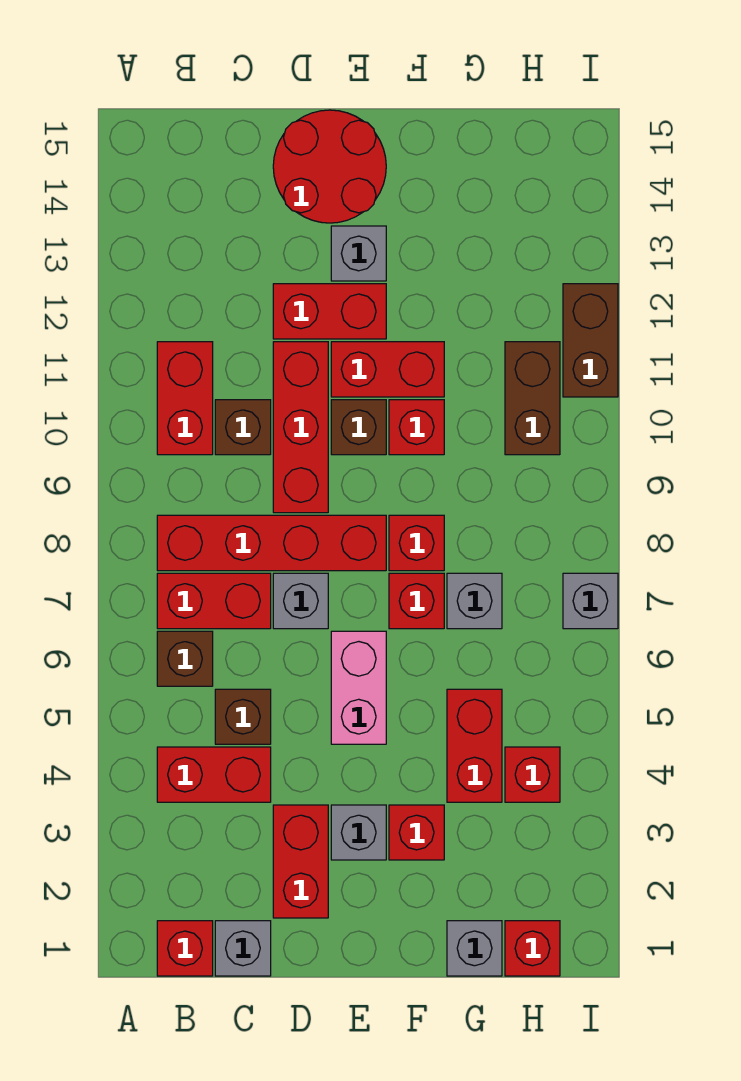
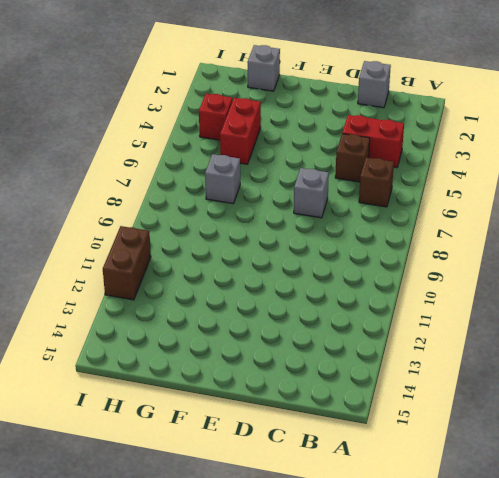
none -> red 1x1 brick [157,921,213,976]
none -> red 1x2 brick [157,573,271,629]
none -> red 1x4 brick [157,515,386,571]
none -> red 1x2 brick [157,342,213,455]

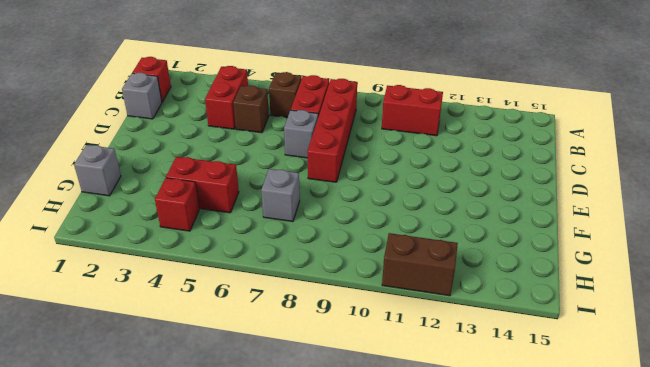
none -> brown 1x1 brick [215,400,271,455]
none -> red 1x2 brick [273,805,328,918]
none -> red 1x3 brick [273,342,328,513]
none -> red 1x2 brick [273,284,386,339]

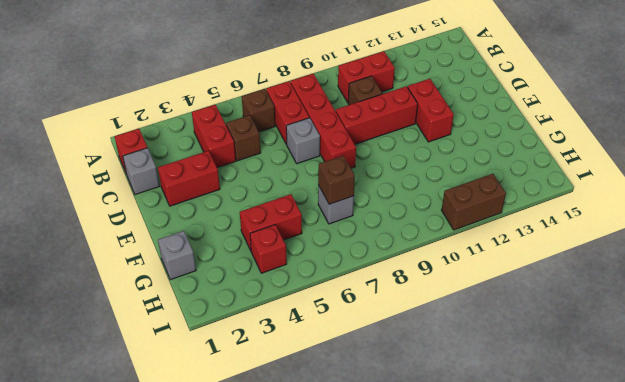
brown 1x1 brick [318,156,355,204] -> brown 1x1 brick moved to [331,400,386,455]
none -> red 2x2 round brick [273,110,386,223]
none -> grey 1x1 brick [331,805,386,860]
none -> pink 1x2 brick [331,631,386,744]
none -> red 1x2 brick [331,342,444,397]

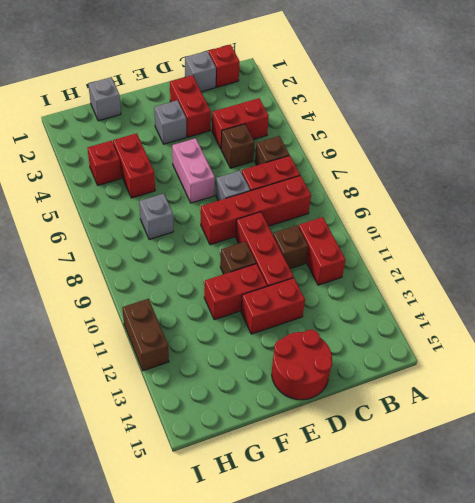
none -> grey 1x1 brick [331,226,386,281]
none -> red 1x1 brick [389,805,444,860]
none -> red 1x1 brick [389,573,444,629]
none -> red 1x1 brick [389,515,444,571]

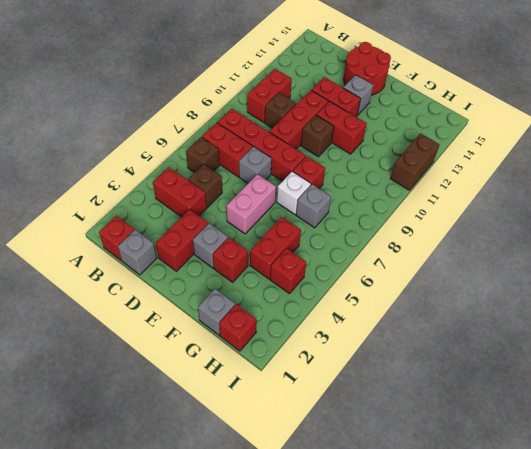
white 1x1 brick [277,171,311,214] -> red 1x1 brick [389,573,444,629]
none -> red 1x1 brick [389,400,444,455]
none -> brown 1x2 brick [505,342,560,455]
none -> grey 1x1 brick [563,573,618,629]

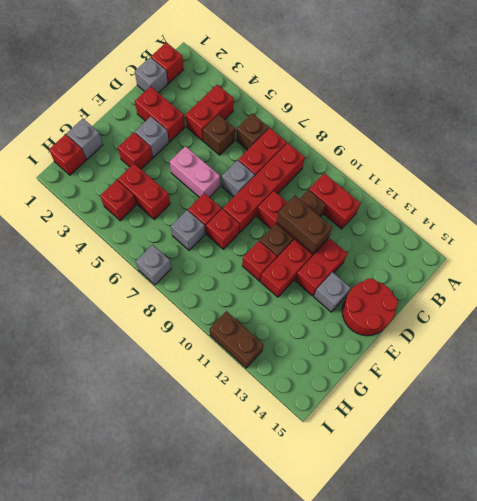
brown 1x2 brick [277,195,332,254] -> brown 1x2 brick moved to [505,342,560,455]

